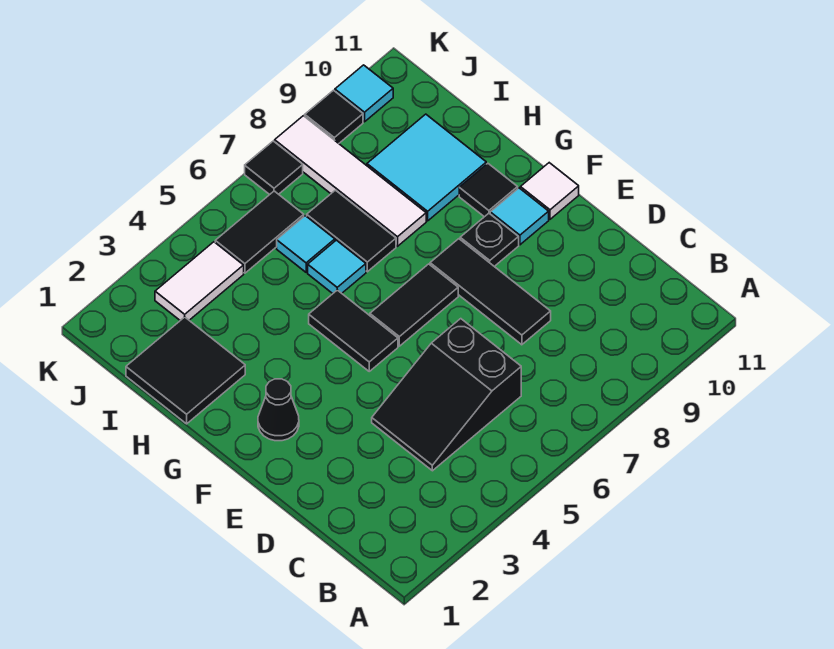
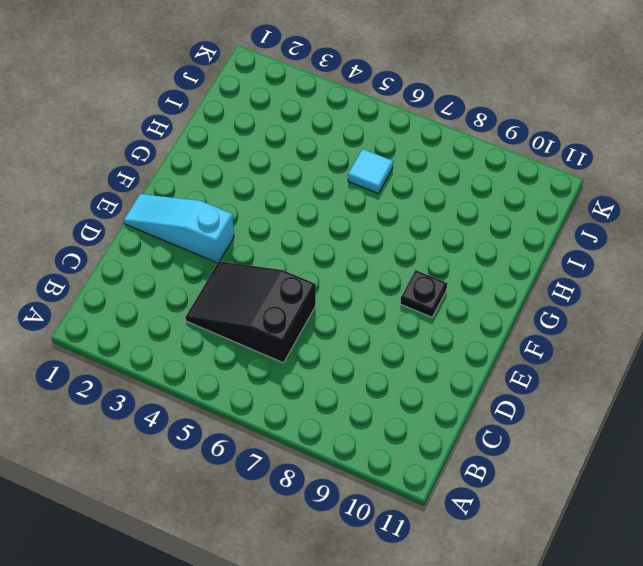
cyan 1x3 slope [124,194,234,263] -> none
none -> black 1x3 tile [430,239,551,345]
none -> black 1x1 cone [258,379,299,441]
none -> black 1x2 tile [309,290,398,371]

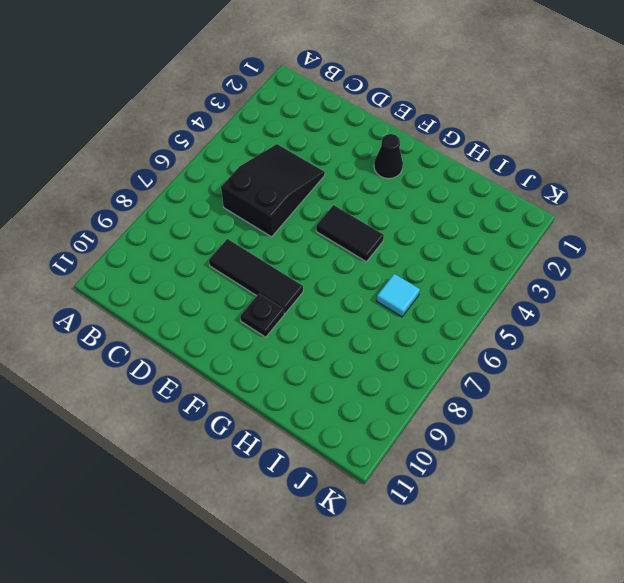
none -> black 1x2 tile [370,264,458,346]
none -> cyan 1x1 tile [490,188,549,245]
none -> white 1x1 tile [520,163,579,219]

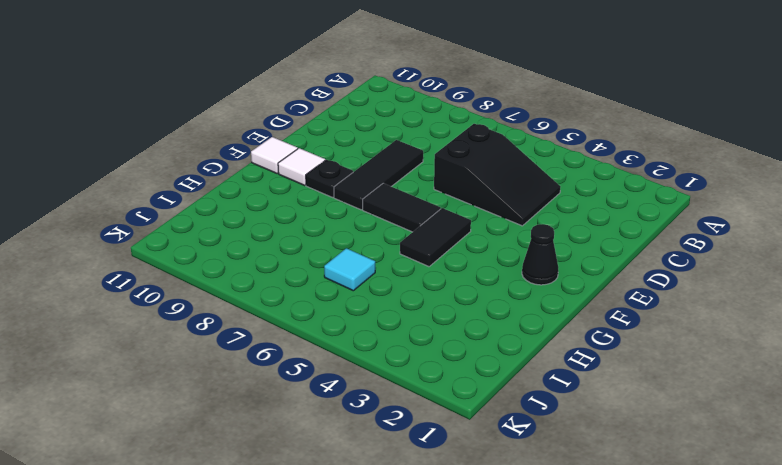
white 1x1 tile [278,148,325,185] -> cyan 1x1 tile [490,188,549,245]
none -> black 1x1 tile [459,164,518,217]
none -> black 2x2 tile [126,317,245,424]
none -> cyan 1x1 tile [308,240,366,294]

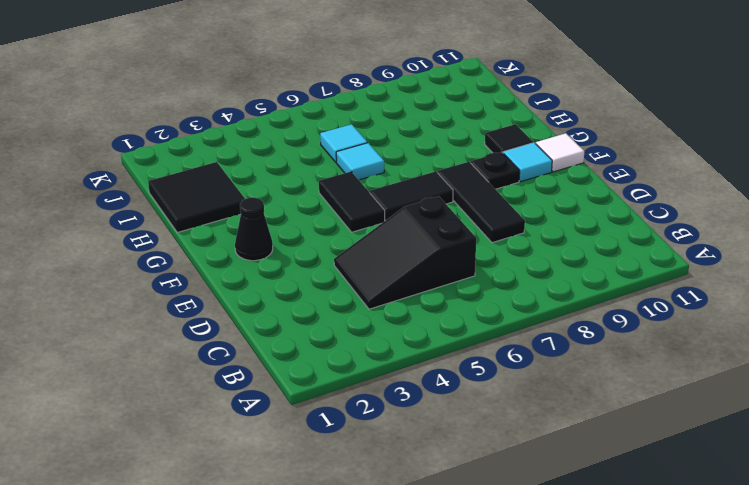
none -> black 1x2 tile [307,190,396,272]
none -> white 1x4 tile [275,116,426,246]
none -> cyan 2x2 tile [367,114,486,221]

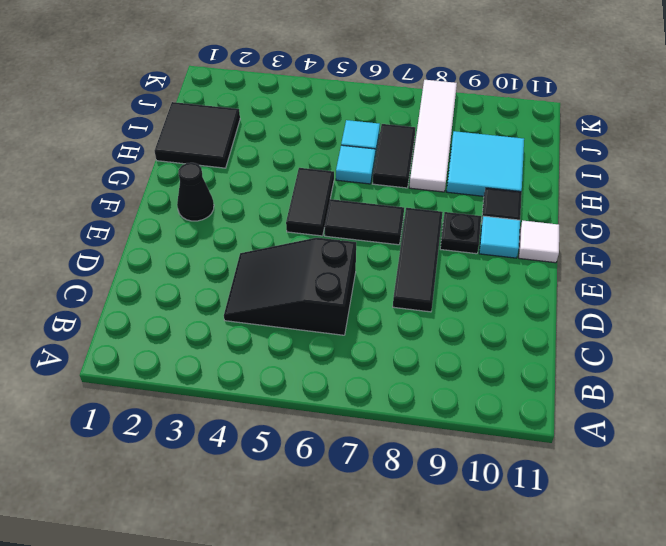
none -> white 1x2 tile [155,242,244,320]
none -> black 1x2 tile [215,191,304,273]
none -> black 1x1 tile [245,141,303,195]

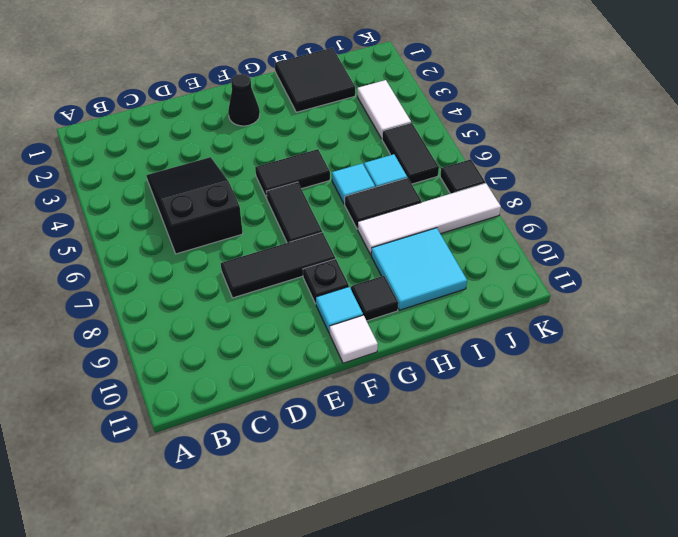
none -> black 1x1 tile [305,90,363,143]
none -> cyan 1x1 tile [335,65,393,122]

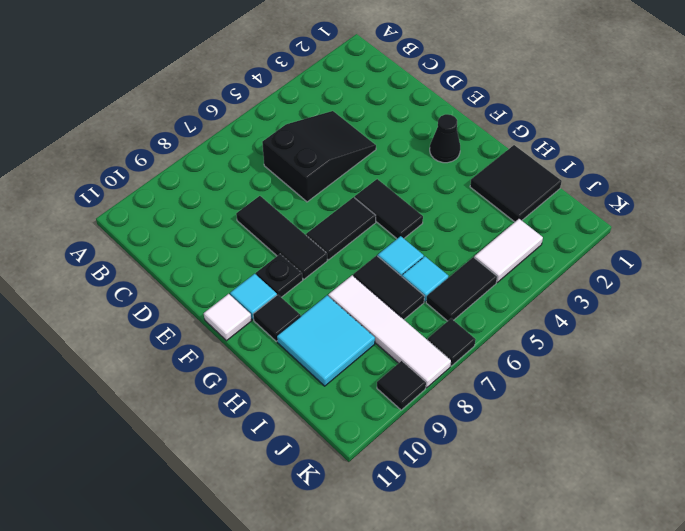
none -> cyan 1x1 tile [335,65,393,122]

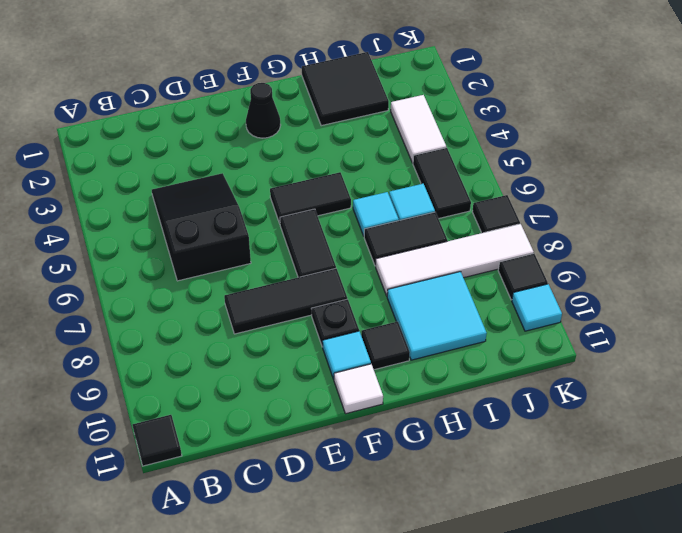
black 1x1 tile [133,415,182,466] -> none

